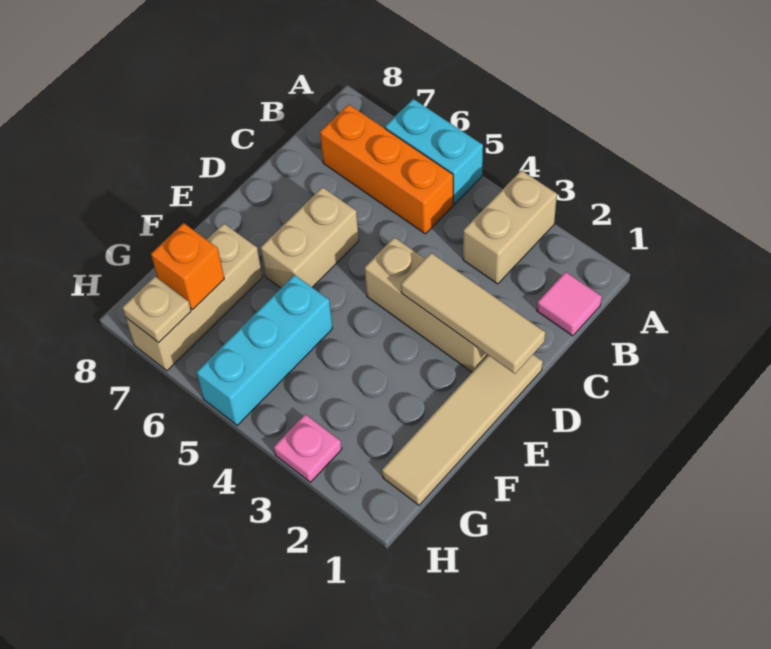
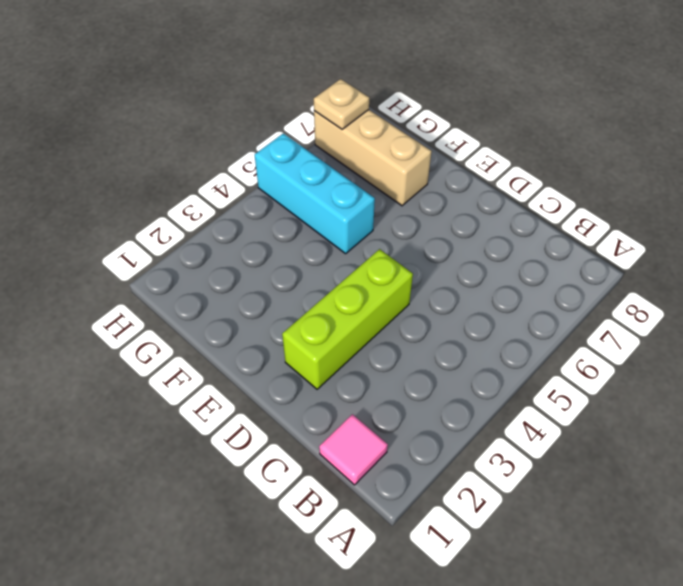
lime 1x3 brick [282,249,413,389] -> tan 1x3 brick [365,237,488,372]
none -> tan 1x2 brick [463,170,557,284]
none -> cyan 1x2 brick [385,99,483,204]
none -> orange 1x3 brick [320,104,453,234]

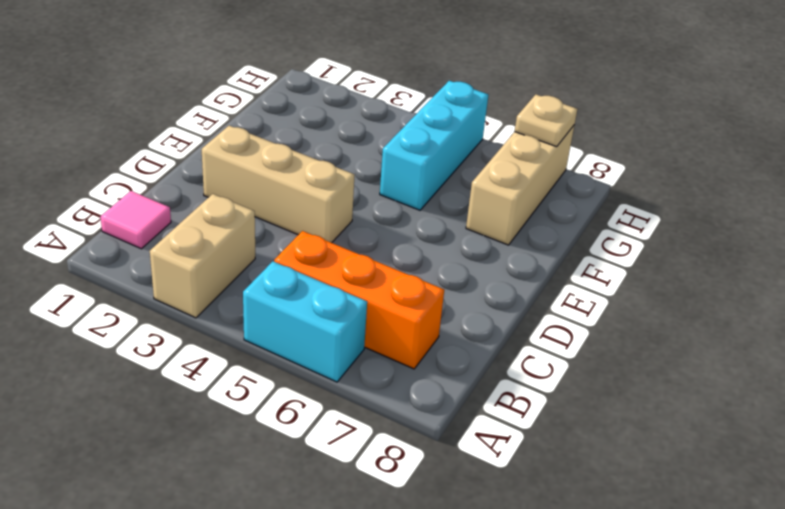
none -> tan 1x4 tile [382,355,543,505]
none -> tan 1x2 brick [261,187,359,288]
none -> pink 1x1 plate [274,414,342,482]

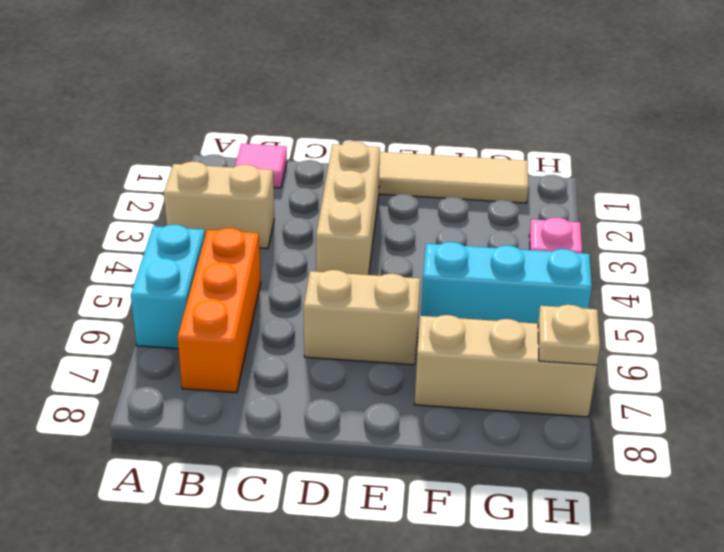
none -> tan 1x3 tile [401,253,545,374]
none -> orange 1x1 brick [151,223,224,309]

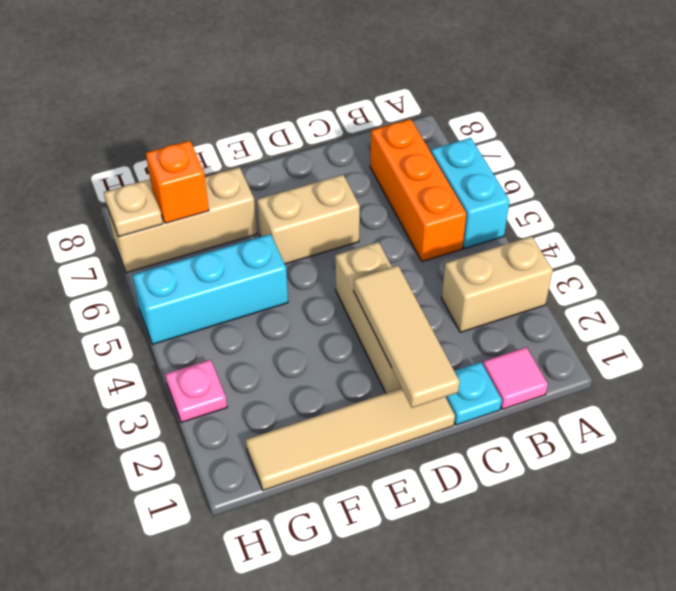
cyan 1x1 plate [446,362,502,425] -> none

